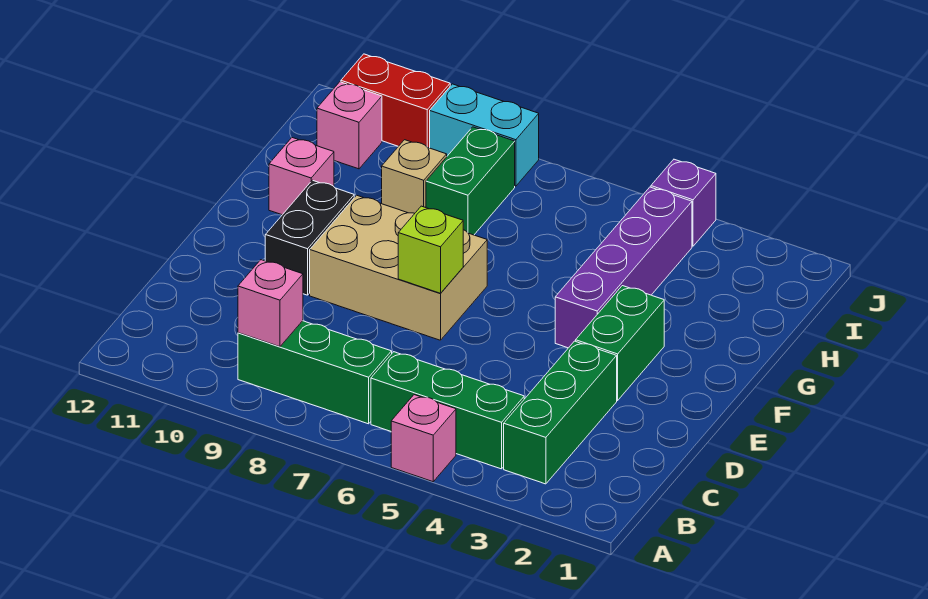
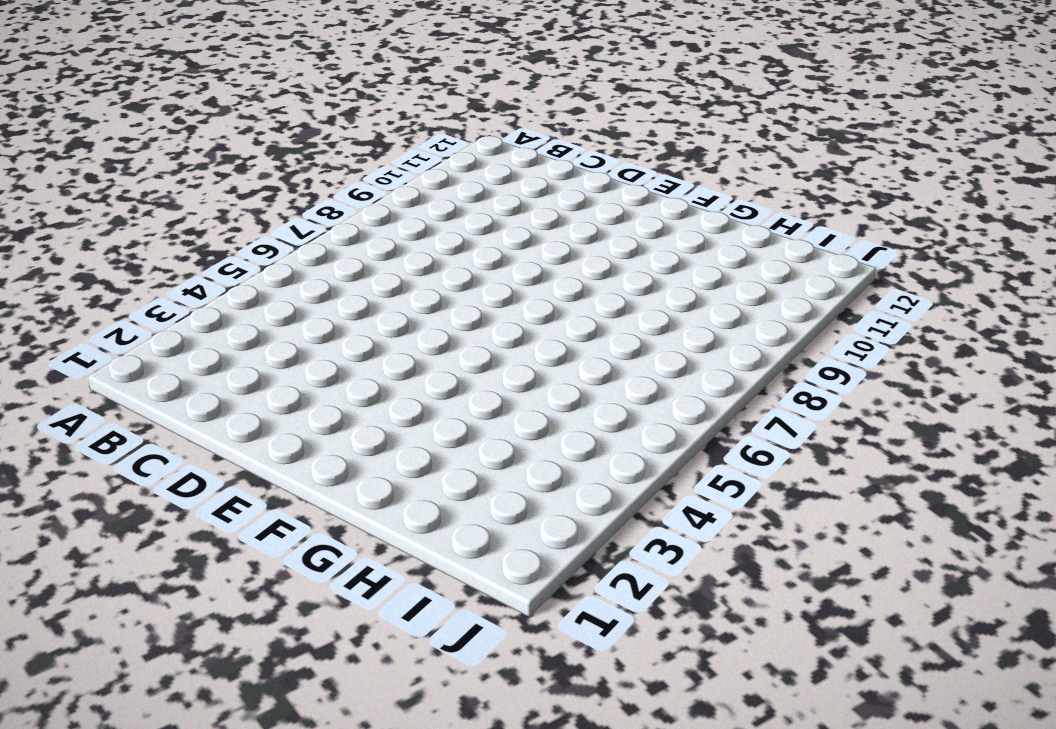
none -> pink 1x1 brick [391,395,456,482]
none -> green 1x3 brick [504,341,617,484]
none -> green 1x3 brick [371,352,524,469]

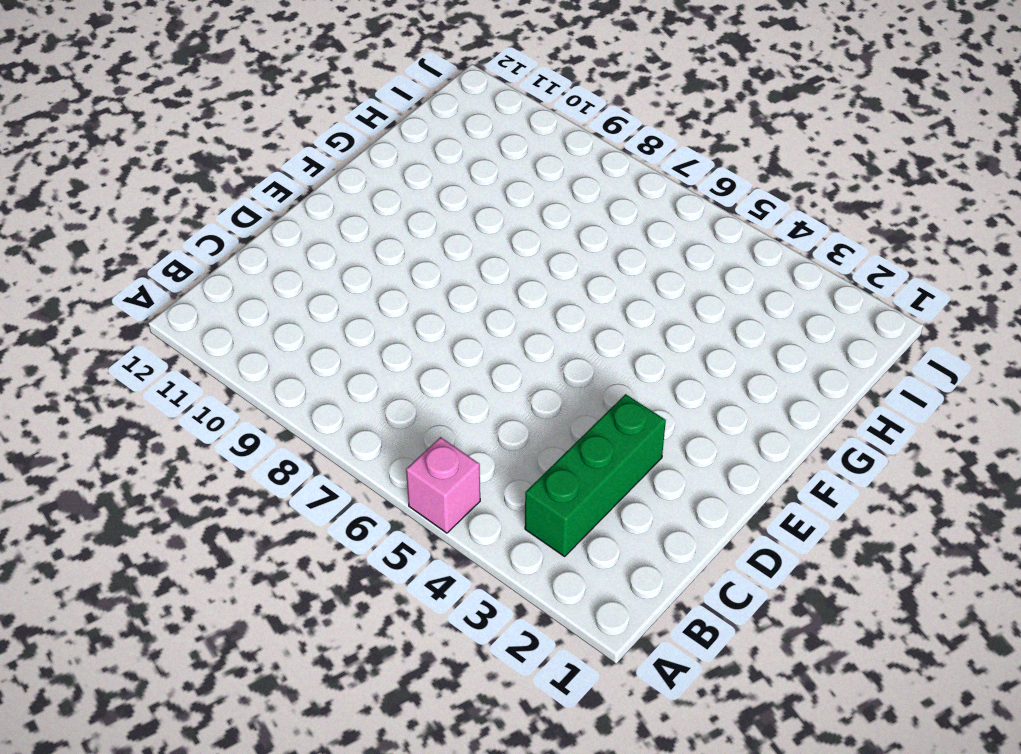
none -> green 1x3 brick [371,352,524,469]
none -> green 1x3 brick [238,321,392,424]
none -> green 1x2 brick [576,286,664,400]

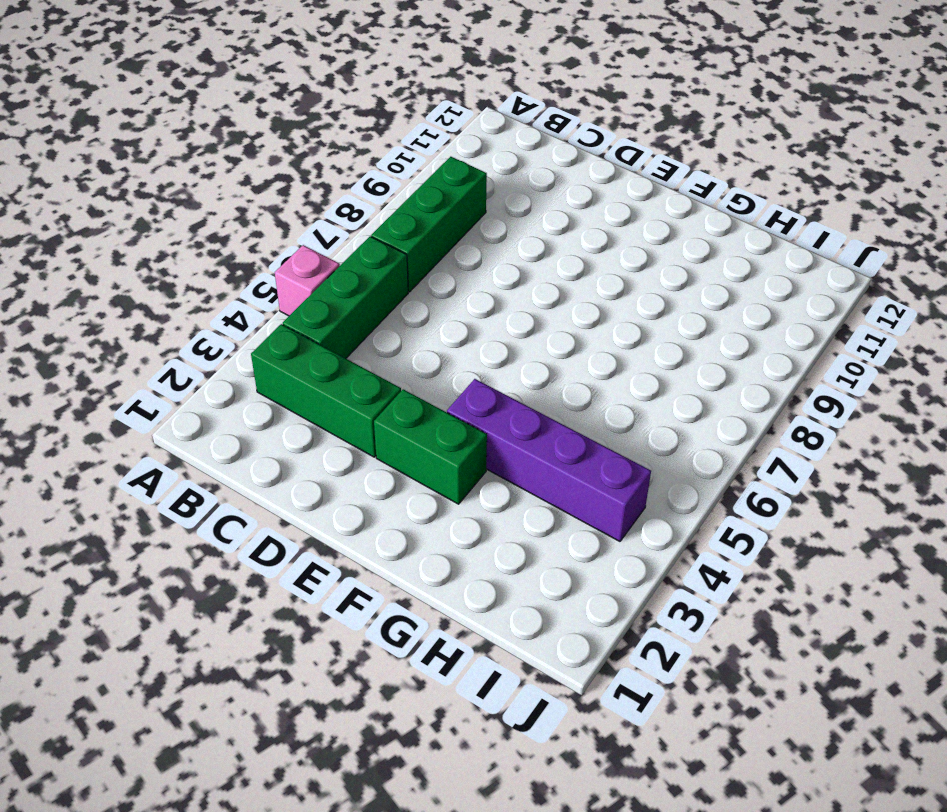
none -> tan 2x3 brick [310,195,487,340]
none -> black 1x2 brick [265,180,354,295]
none -> pink 1x1 brick [269,138,334,215]

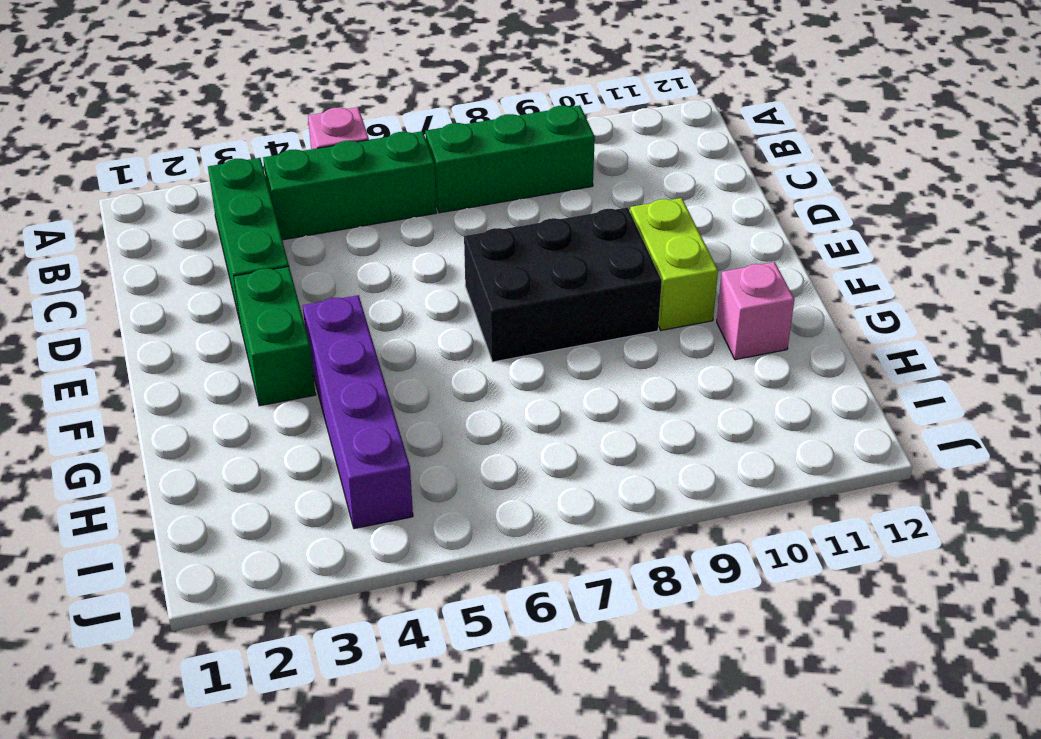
black 2x3 brick [464,207,662,362] -> tan 2x3 brick [310,195,487,340]
lime 1x2 brick [630,198,718,330] -> black 1x2 brick [265,180,354,295]
none -> green 1x2 brick [426,127,515,235]
none -> tan 1x1 brick [382,140,447,213]
none -> pink 1x1 brick [317,82,382,169]

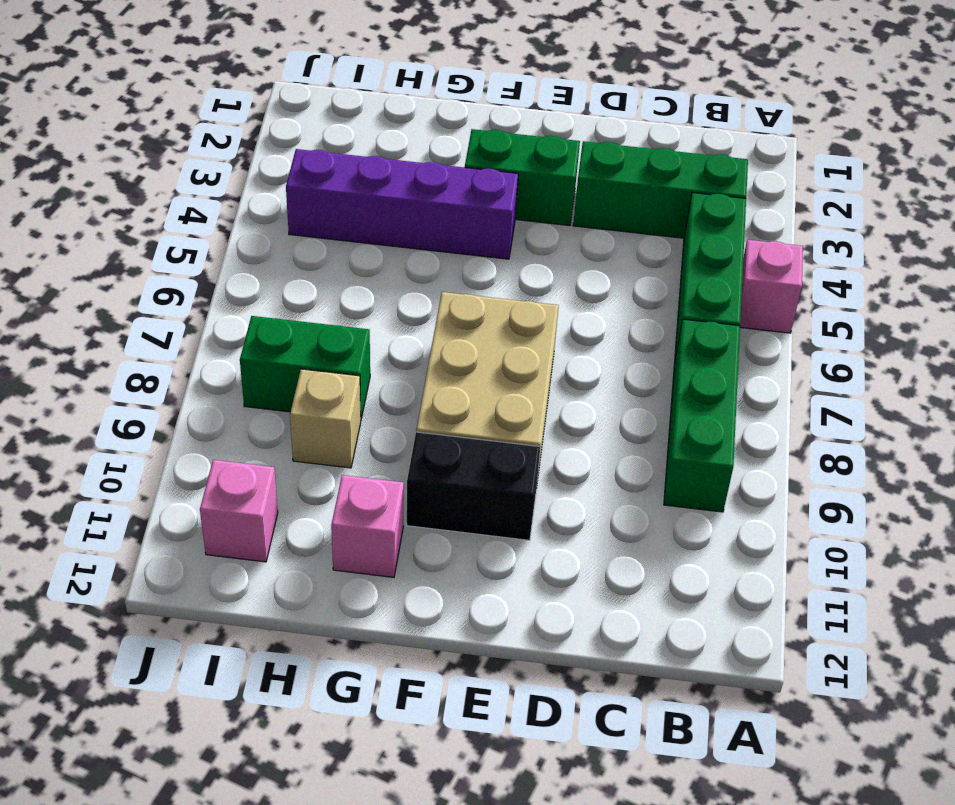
none -> purple 1x1 brick [651,159,716,246]
none -> cyan 1x2 brick [430,84,539,186]
none -> red 1x2 brick [341,54,450,148]

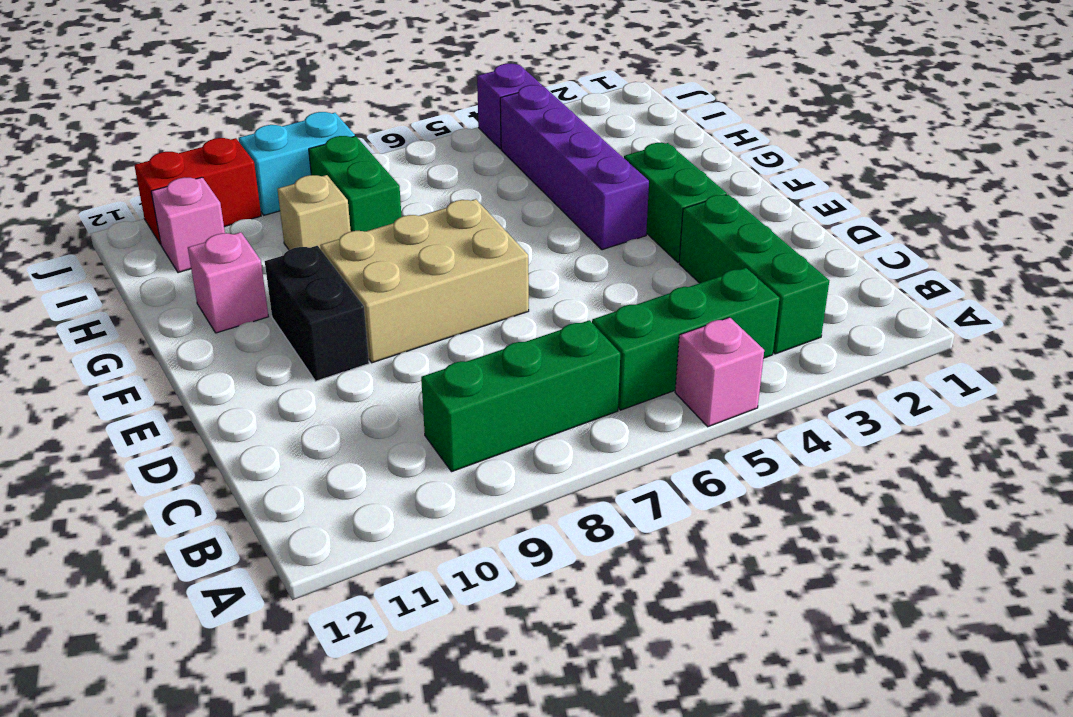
none -> pink 1x1 brick [238,260,303,347]
none -> lime 1x1 brick [398,206,463,293]

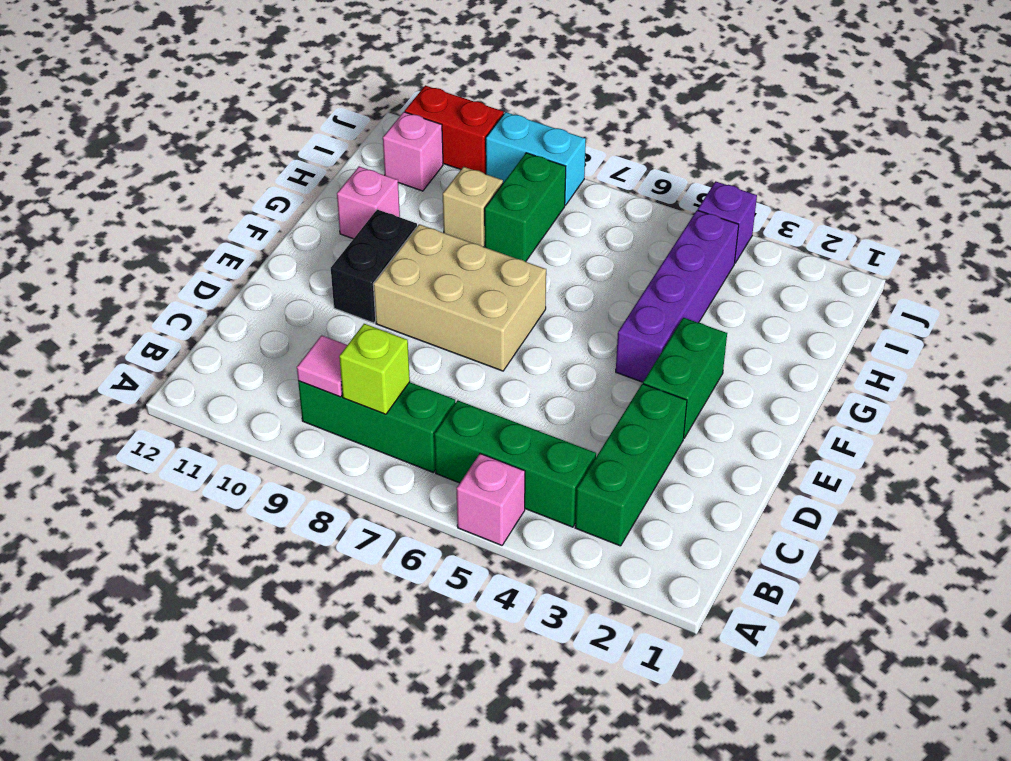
lime 1x1 brick [339,324,410,414] -> lime 1x1 brick moved to [398,206,463,293]
pink 1x1 tile [297,335,347,397] -> pink 1x1 brick [238,260,303,347]

